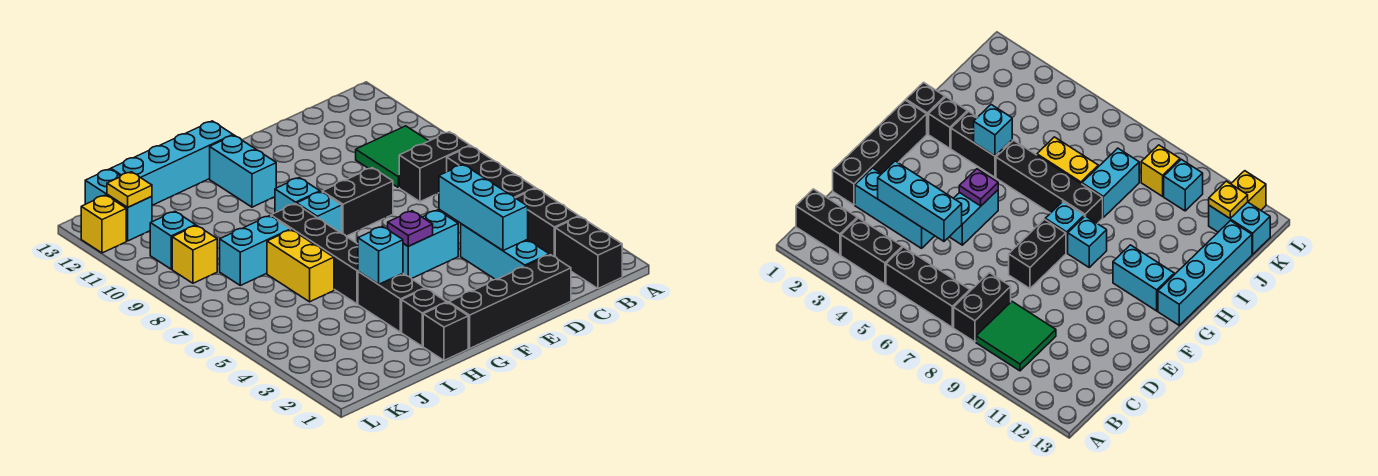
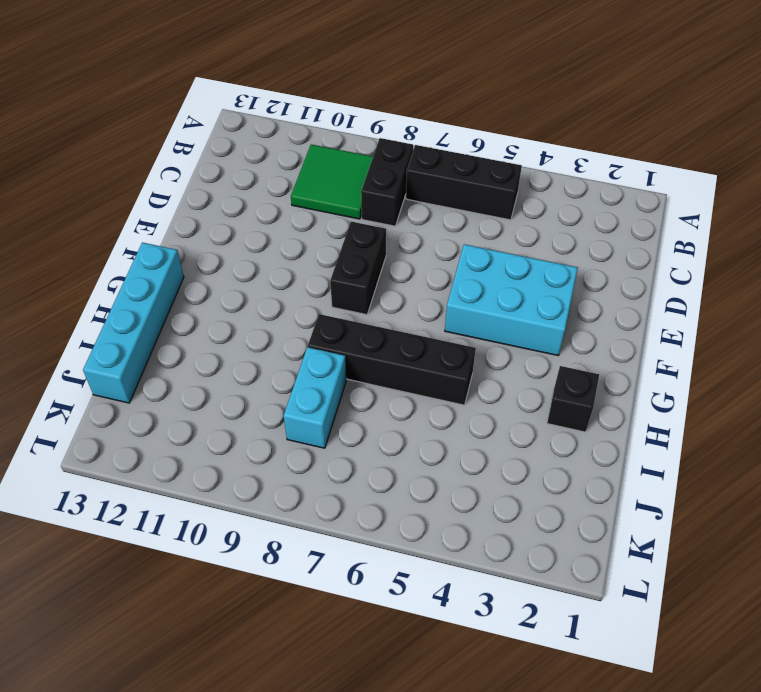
cyan 2x3 brick [445,244,578,356] -> cyan 1x2 brick [403,210,458,279]
none -> black 1x2 brick [555,217,622,288]
none -> black 1x2 brick [516,188,579,257]
none -> black 1x4 brick [449,255,571,348]

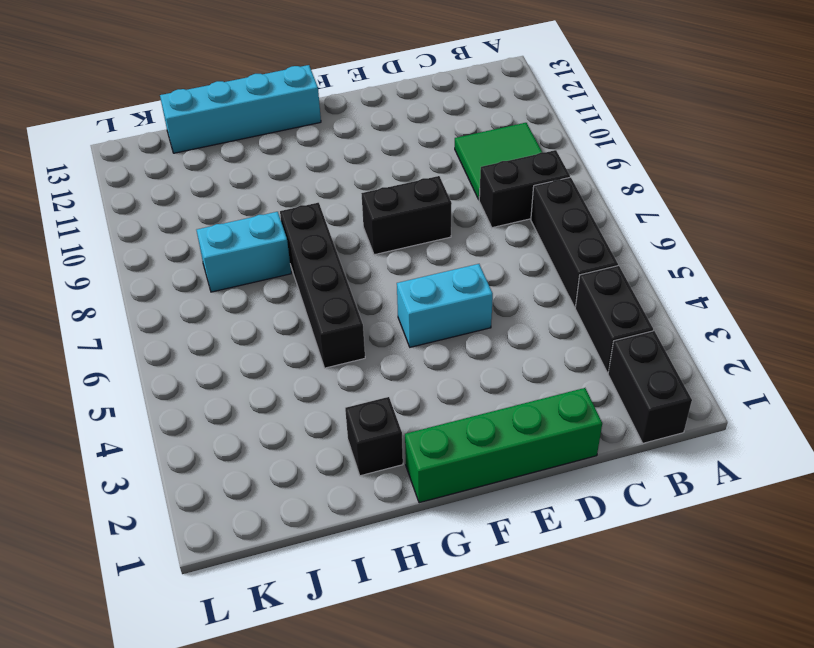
green 1x4 brick [405,388,602,503] -> black 1x4 brick [449,255,571,348]
none -> cyan 1x3 brick [461,224,549,279]
none -> cyan 1x1 brick [297,192,342,233]
none -> cyan 1x1 brick [275,178,320,213]

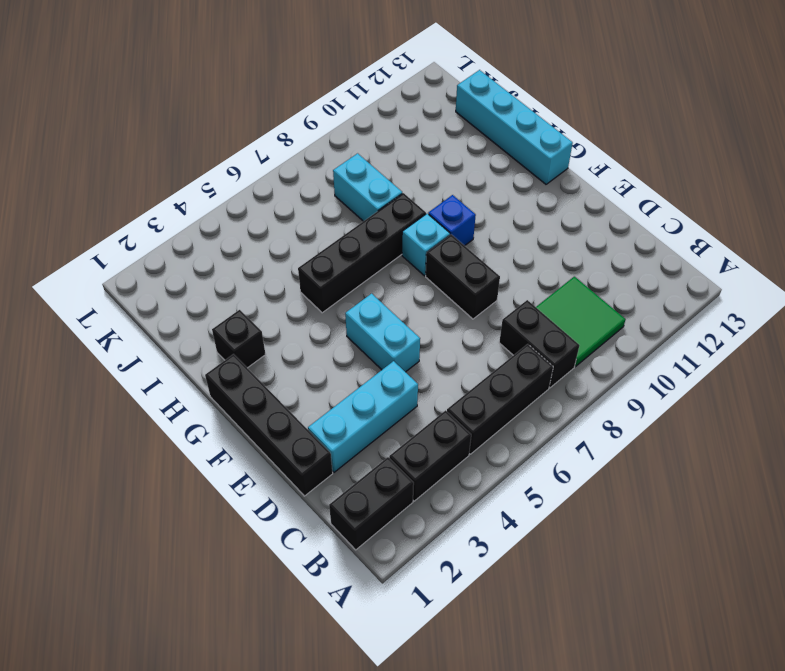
blue 1x1 brick [428,195,476,246] -> cyan 1x1 brick [275,178,320,213]
none -> cyan 1x2 brick [210,135,276,207]
none -> black 1x1 brick [423,302,468,360]
none -> black 1x2 brick [358,272,425,332]

